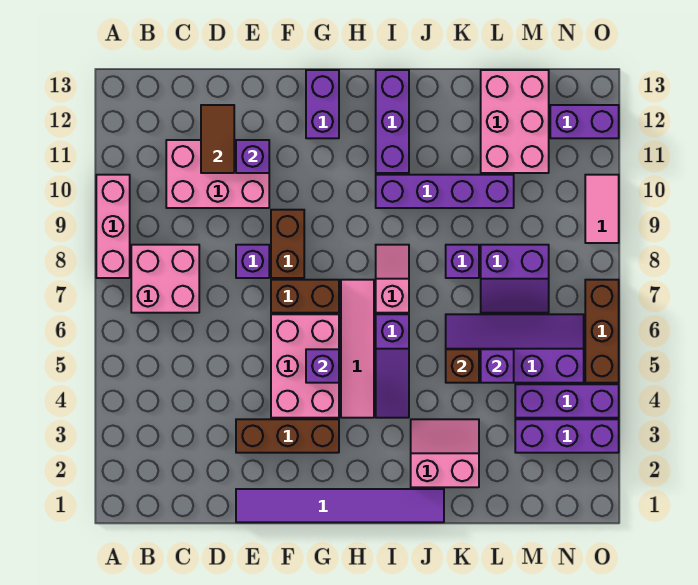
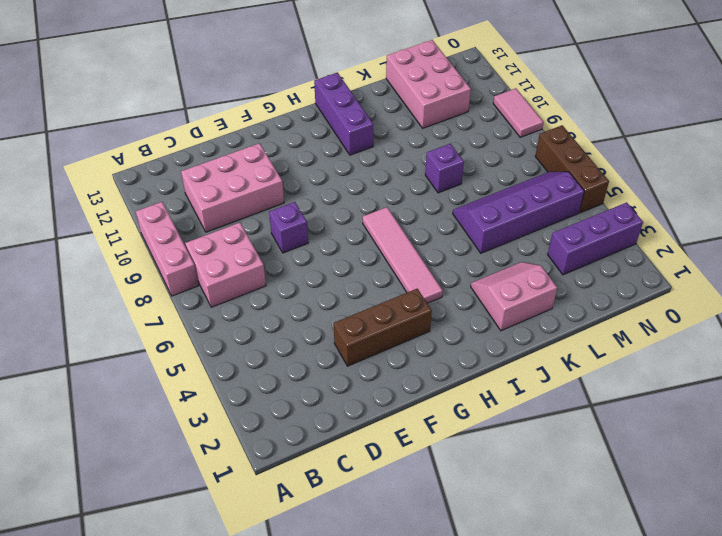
none -> purple 1x6 tile [236,489,444,522]
none -> pink 2x3 brick [271,314,339,418]
none -> brown 1x2 brick [271,280,339,313]
none -> brown 1x2 brick [271,210,304,278]

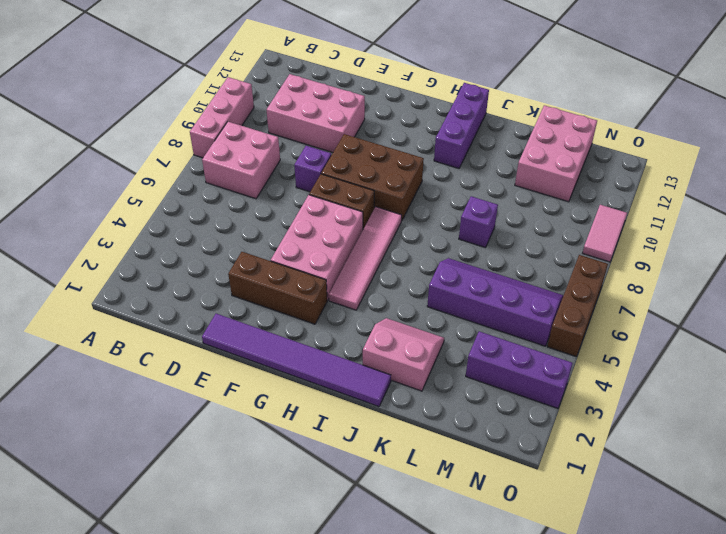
brown 2x3 brick [321,134,424,221] -> brown 1x2 brick [271,210,304,278]
none -> purple 1x2 brick [306,70,339,138]
none -> purple 1x3 slope [376,314,409,418]
none -> pink 1x2 slope [376,245,409,313]
none -> purple 1x4 brick [376,175,514,208]

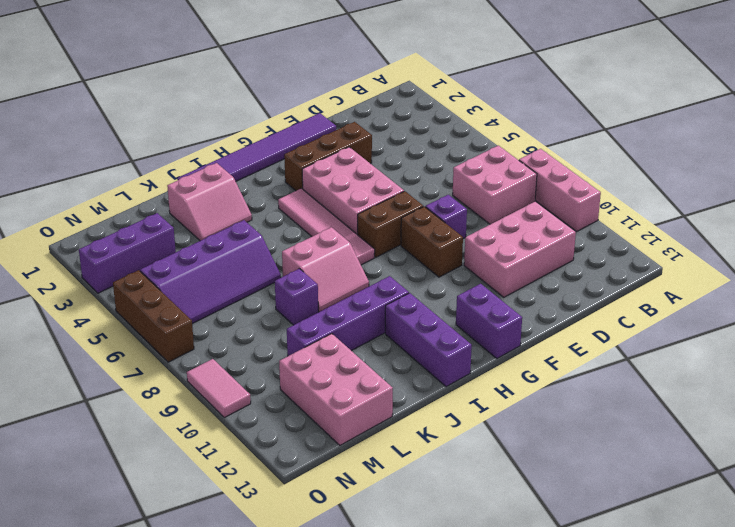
pink 2x2 slope [282,227,369,312] -> pink 1x2 slope [376,245,409,313]
none -> purple 1x3 slope [376,314,409,418]
none -> purple 2x2 slope [481,245,549,313]
none -> purple 1x3 brick [515,384,619,418]
none -> purple 1x2 brick [550,105,619,138]

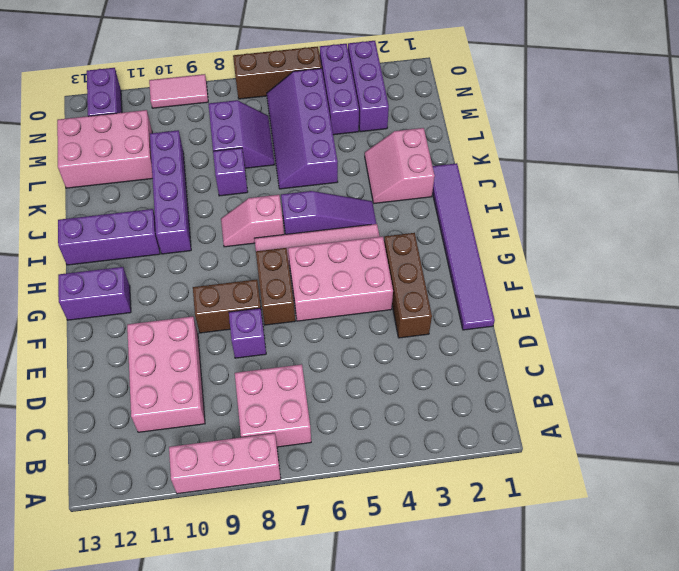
none -> brown 1x2 tile [201,105,234,173]
none -> purple 1x1 brick [236,140,269,173]
none -> purple 1x1 brick [306,349,339,383]
none -> brown 1x1 brick [446,349,479,383]

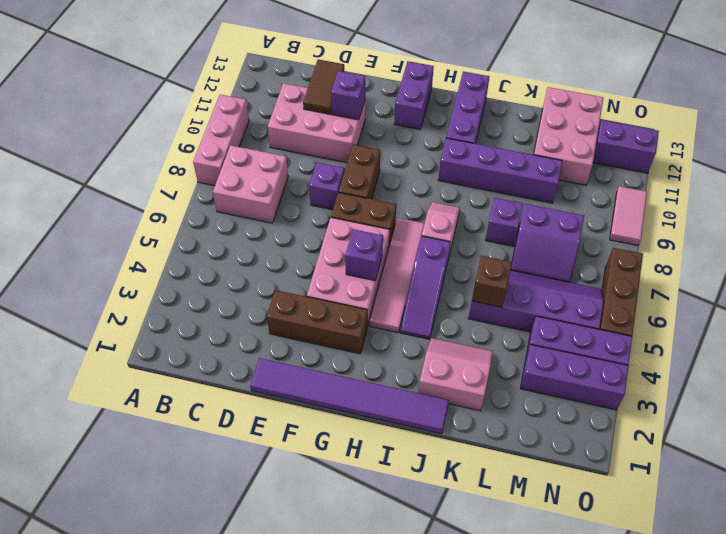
none -> purple 1x1 brick [481,349,514,383]

